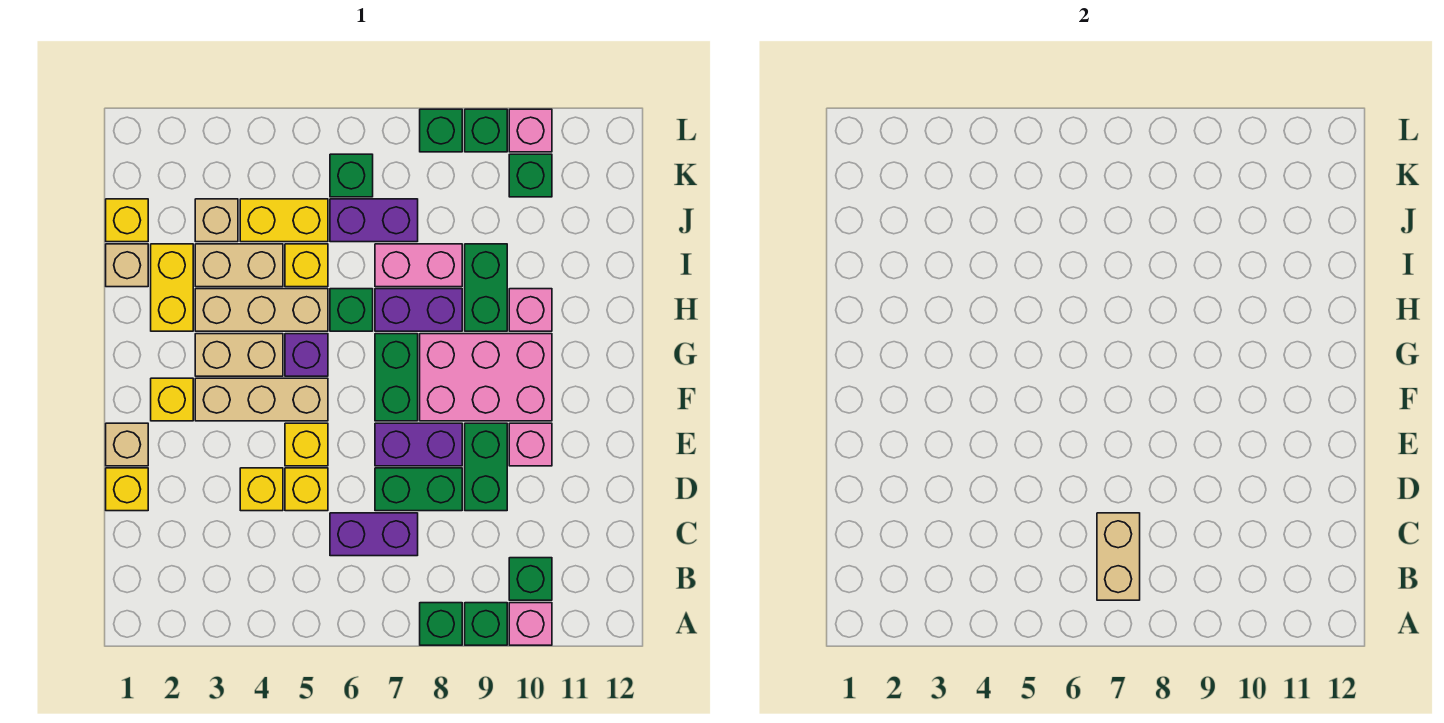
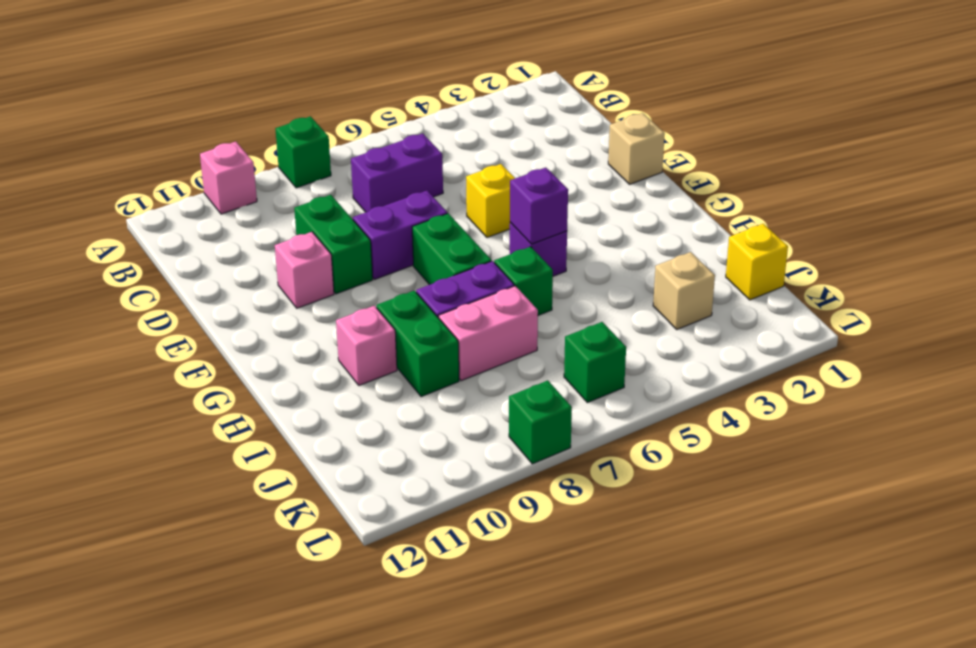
purple 1x1 brick [510,168,568,244] -> none
none -> green 1x1 brick [465,603,507,645]
none -> green 1x1 brick [509,558,552,600]
none -> yellow 1x1 brick [106,468,148,511]
none -> yellow 1x1 brick [240,468,283,511]

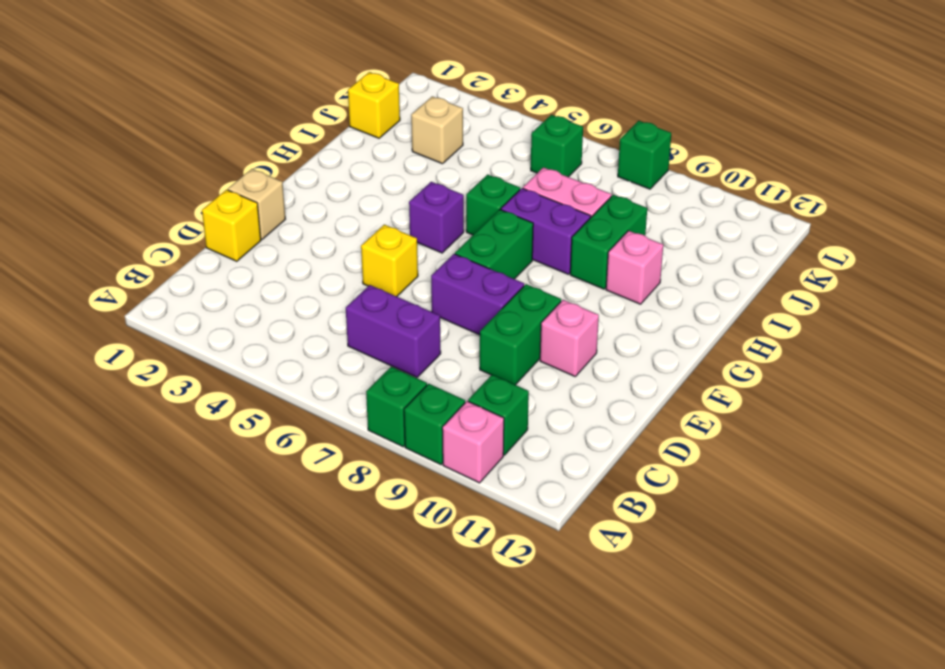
none -> yellow 1x1 brick [240,468,283,511]
none -> yellow 1x1 brick [285,468,328,511]
none -> green 1x2 brick [375,468,462,511]
none -> yellow 1x1 brick [151,378,193,421]

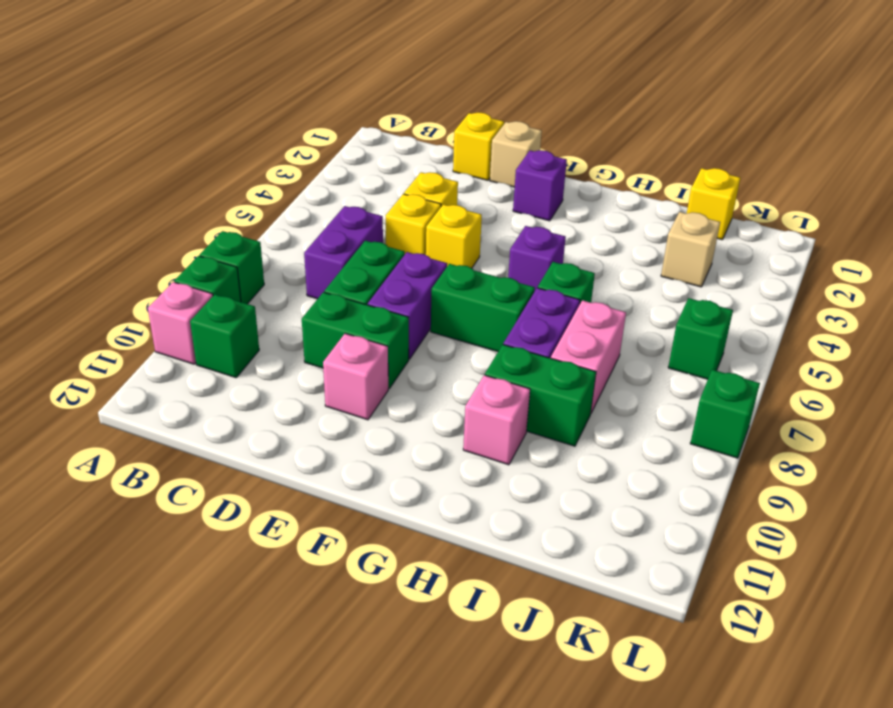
purple 1x1 brick [513,150,567,221] -> yellow 1x1 brick [151,378,193,421]
none -> tan 1x3 brick [195,378,328,421]
none -> pink 2x3 brick [420,334,552,421]
none -> tan 1x2 brick [195,334,283,376]
none -> yellow 1x2 brick [151,244,193,331]

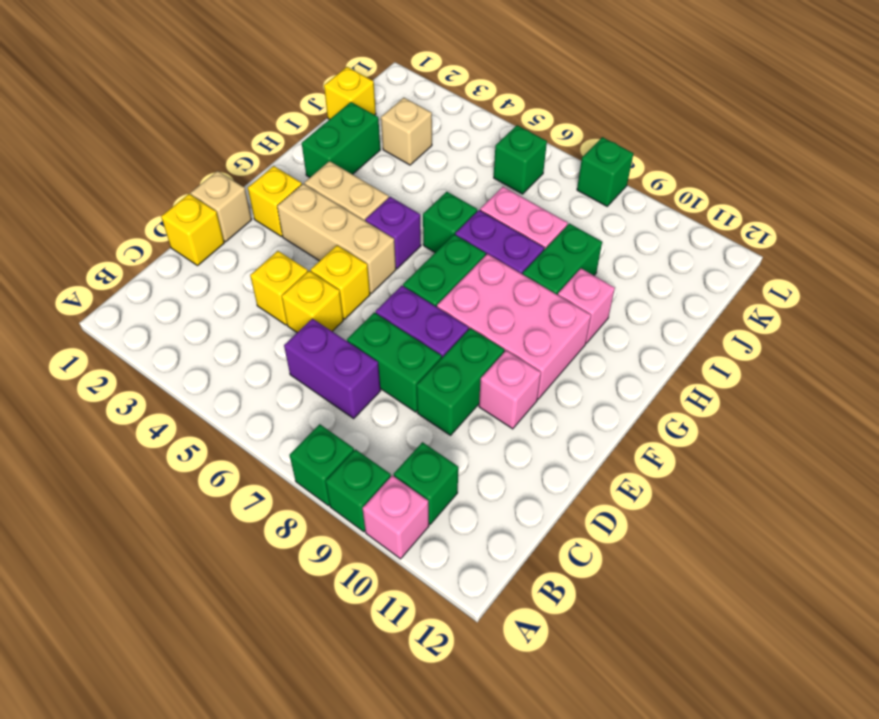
green 1x2 brick [302,102,380,177] -> yellow 1x2 brick [151,244,193,331]
none -> tan 1x3 brick [195,289,328,331]
none -> tan 1x1 brick [106,244,148,287]
none -> tan 1x2 brick [195,244,283,287]
none -> yellow 1x1 brick [285,244,328,287]

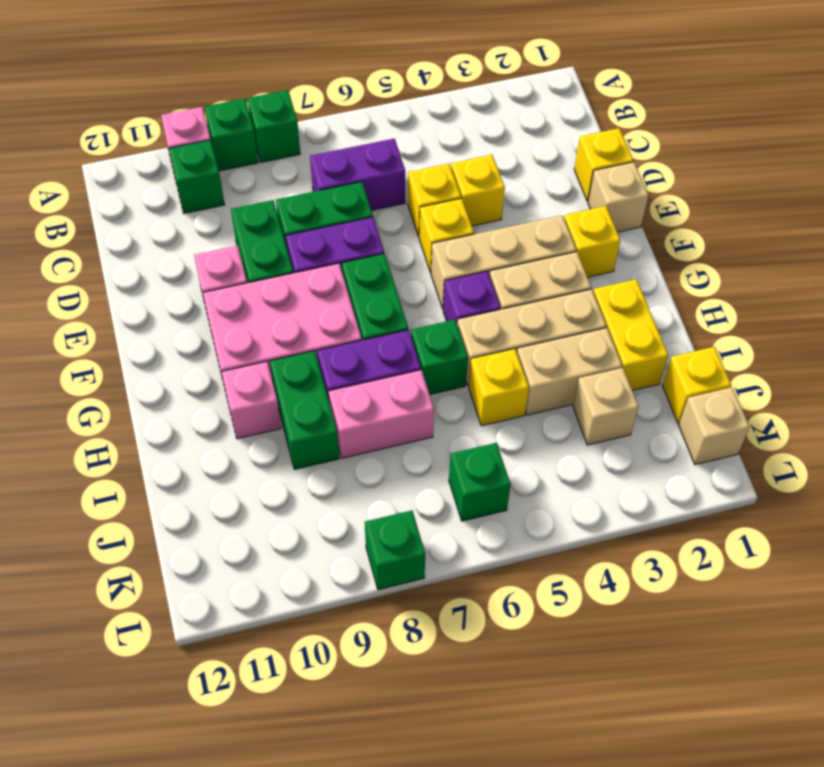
tan 1x1 brick [679,387,750,465] -> tan 1x1 brick moved to [106,244,148,287]
none -> yellow 1x2 brick [240,199,328,242]
none -> purple 1x2 brick [330,199,418,242]
none -> green 1x1 brick [509,154,552,197]
none -> green 1x1 brick [465,109,507,152]

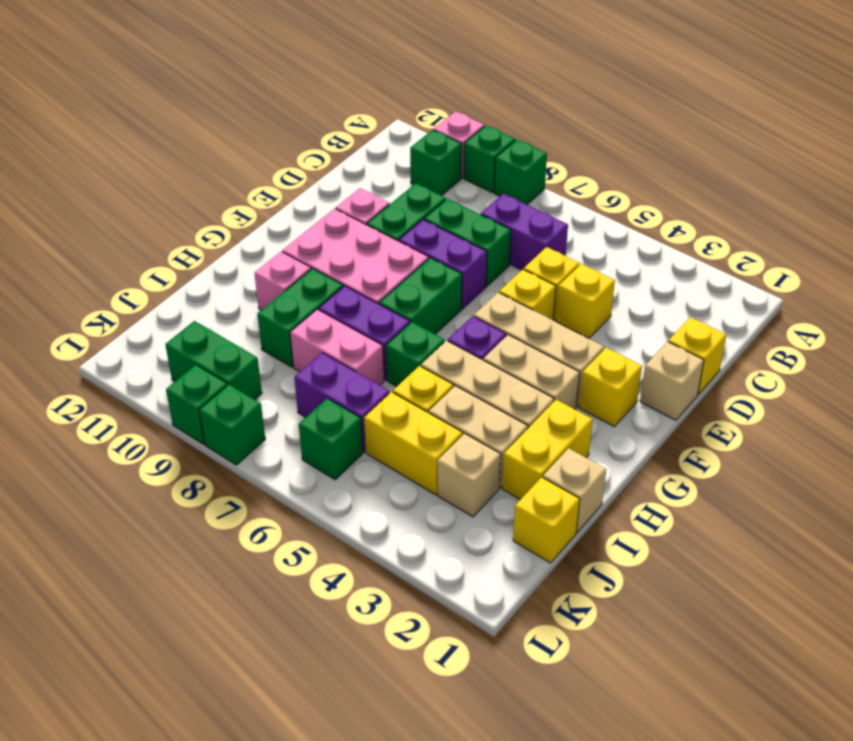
green 1x2 brick [165,321,262,400] -> green 1x1 brick [509,154,552,197]
none -> pink 1x1 brick [509,109,552,152]
none -> tan 1x2 brick [1097,513,1140,600]

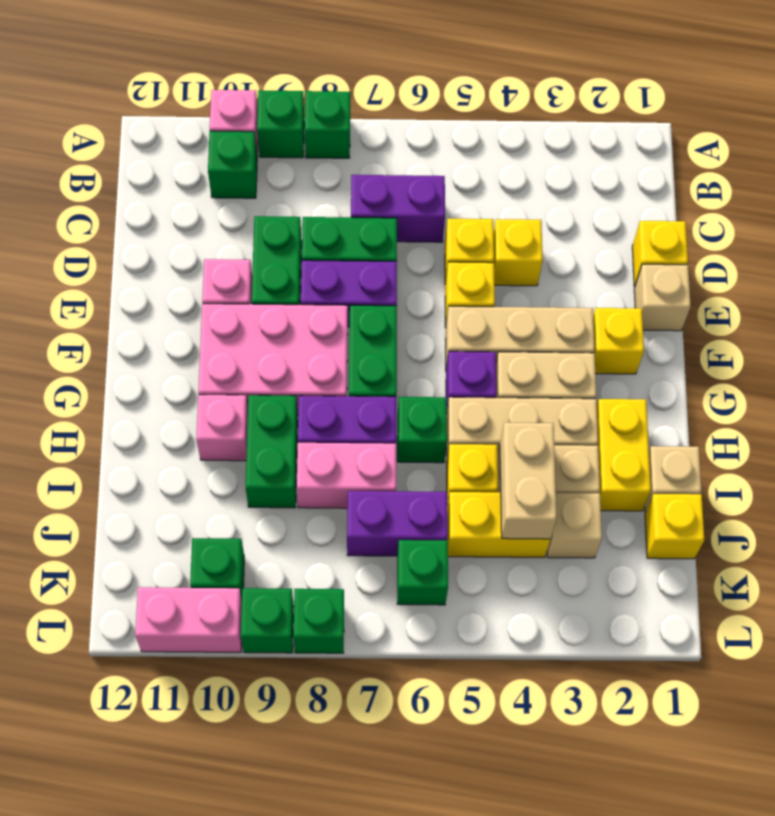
tan 1x2 brick [500,423,557,539] -> tan 1x2 brick moved to [1097,513,1140,600]
pink 1x2 brick [135,587,242,652] -> pink 1x1 brick [509,109,552,152]

